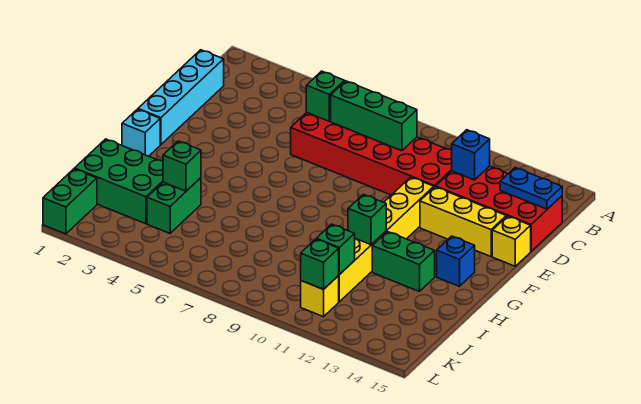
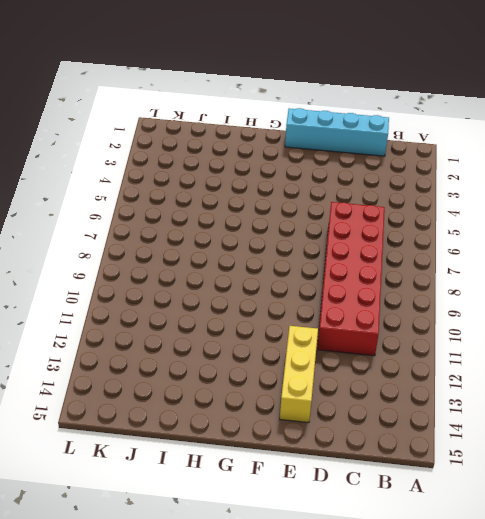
none -> red 2x4 brick [436,166,562,251]
none -> yellow 1x6 brick [338,177,434,302]
none -> yellow 1x1 brick [492,216,531,266]

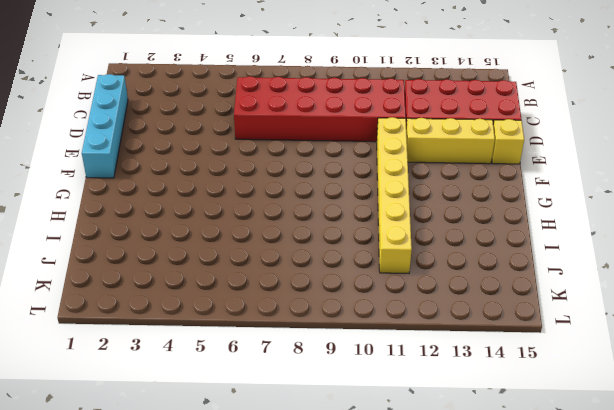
none -> cyan 1x1 brick [122,109,160,156]
none -> blue 1x1 brick [437,236,475,286]
none -> green 1x2 brick [372,232,435,292]

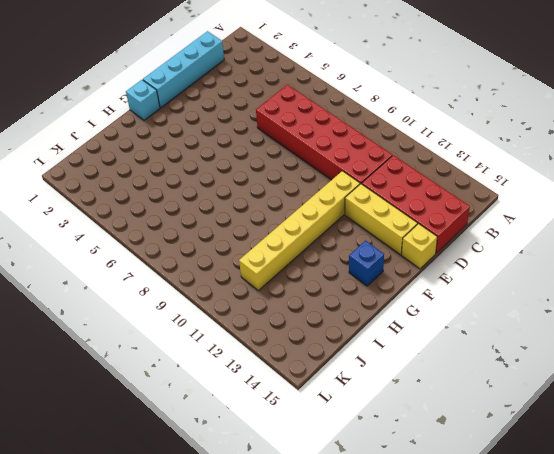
none -> green 1x2 brick [372,232,435,292]
none -> green 2x3 brick [75,139,163,224]
none -> green 1x2 brick [147,178,201,233]

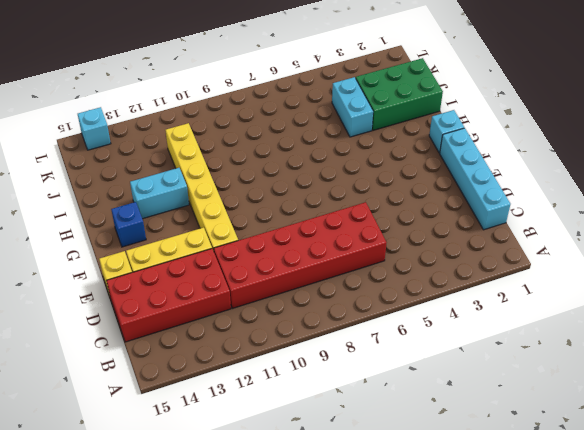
cyan 1x2 brick [130,168,189,219] -> green 1x2 brick [372,232,435,292]
cyan 1x2 brick [332,77,373,137] -> green 1x2 brick [147,178,201,233]
cyan 1x1 brick [78,107,111,150] -> none
none -> green 1x2 brick [43,169,97,234]
none -> yellow 1x1 brick [301,276,339,317]
none -> green 1x1 brick [306,71,345,121]

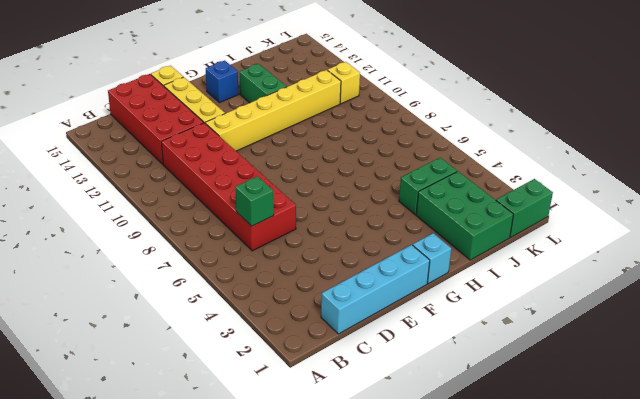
none -> green 1x3 brick [331,81,417,151]
none -> blue 1x1 brick [452,130,490,180]
none -> blue 1x2 plate [500,168,562,209]

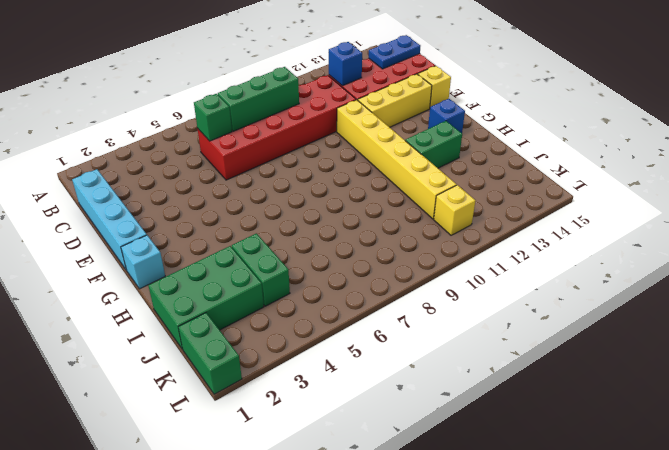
none -> green 1x1 brick [348,194,386,245]
none -> green 1x1 brick [163,141,201,191]
none -> green 1x1 brick [316,224,355,275]

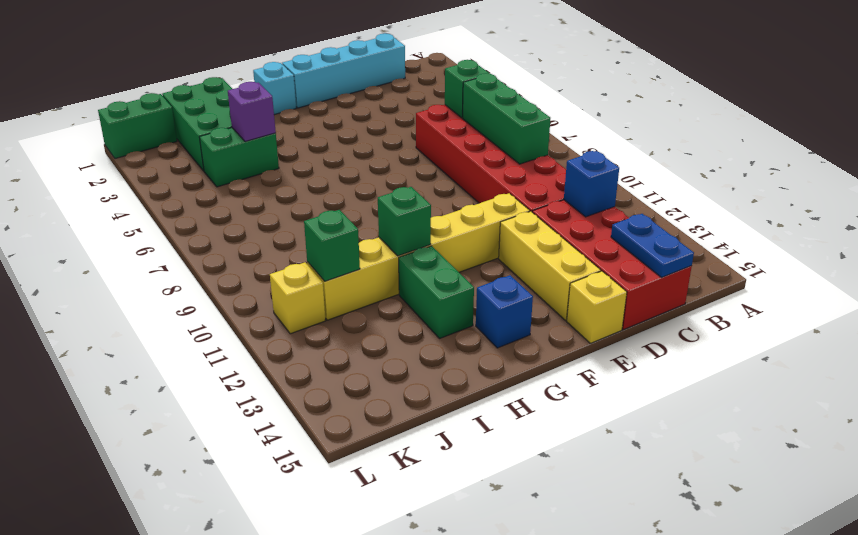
purple 1x1 brick [228,82,276,141] -> green 1x1 brick [163,141,201,191]
none -> green 1x1 brick [301,239,339,289]

